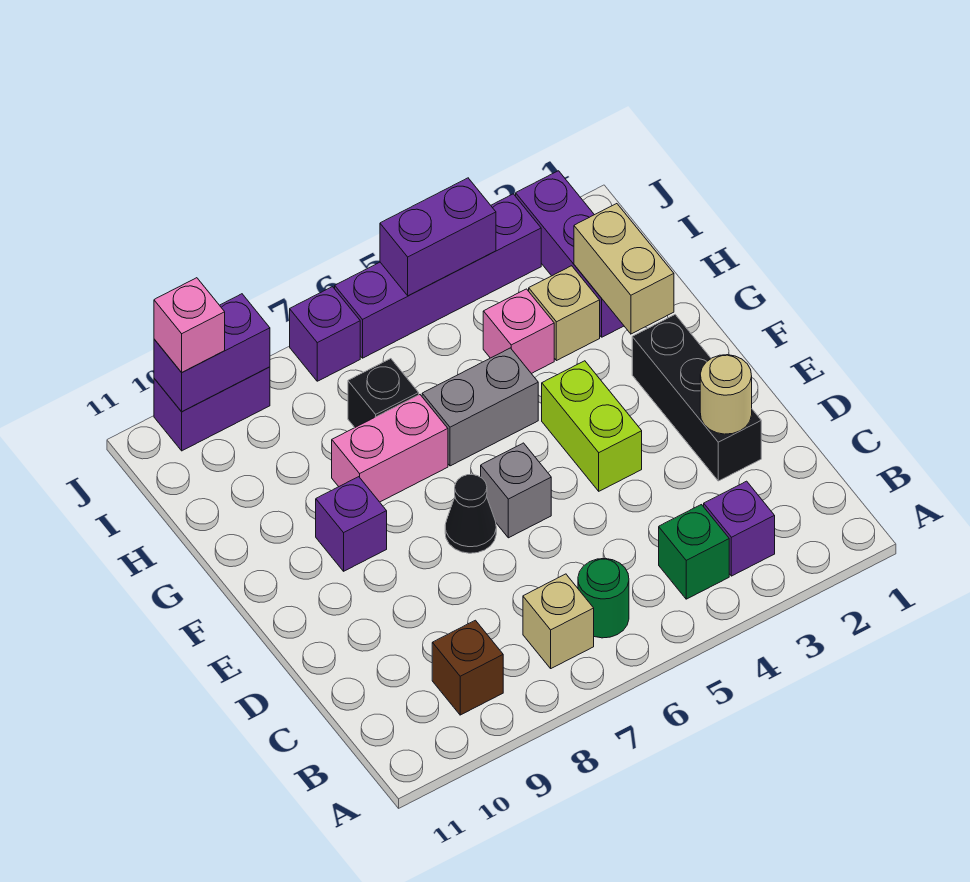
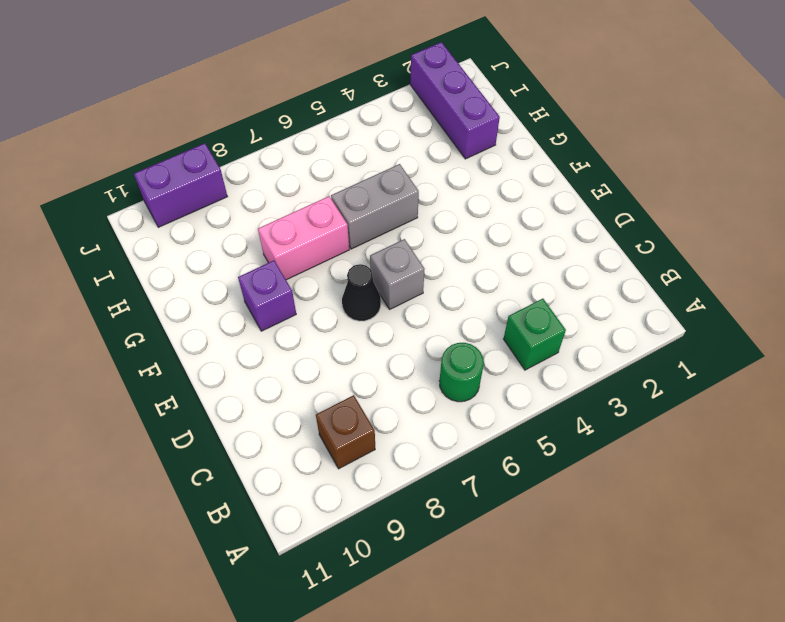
none -> purple 1x1 brick [704,481,775,576]
none -> tan 1x1 brick [523,574,594,668]
none -> black 1x3 brick [632,315,761,481]

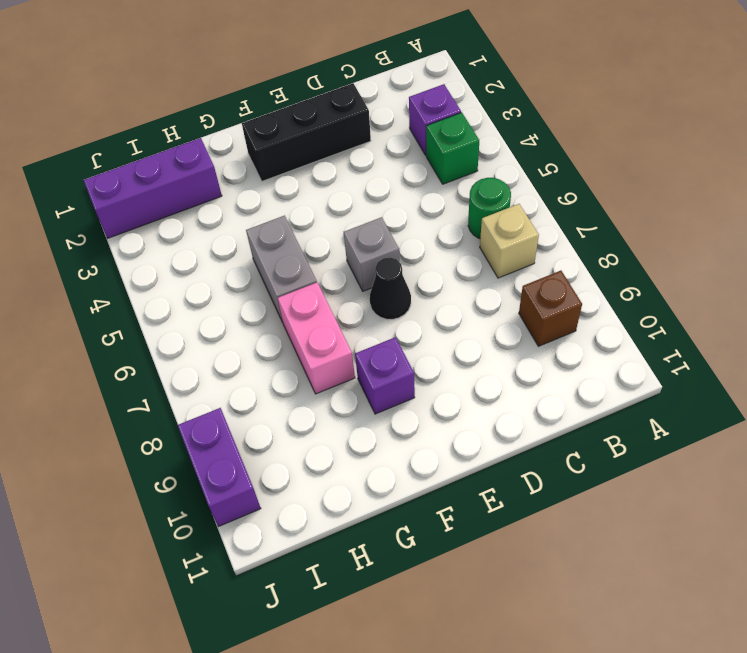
none -> lime 1x2 brick [542,361,642,491]
none -> tan 1x1 brick [529,266,600,361]
none -> pink 1x1 brick [483,289,554,374]

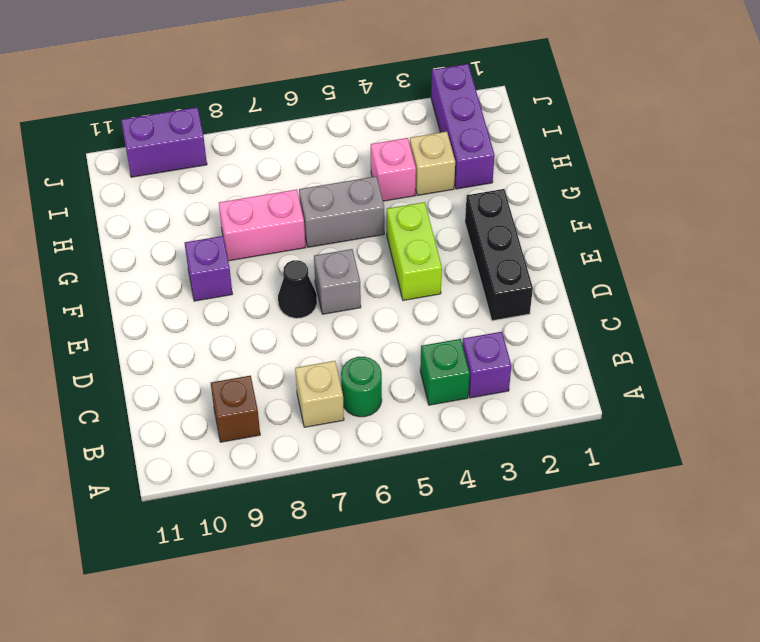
none -> black 1x1 brick [348,359,419,427]
none -> purple 1x4 brick [335,194,541,358]
none -> purple 1x1 brick [290,287,360,381]

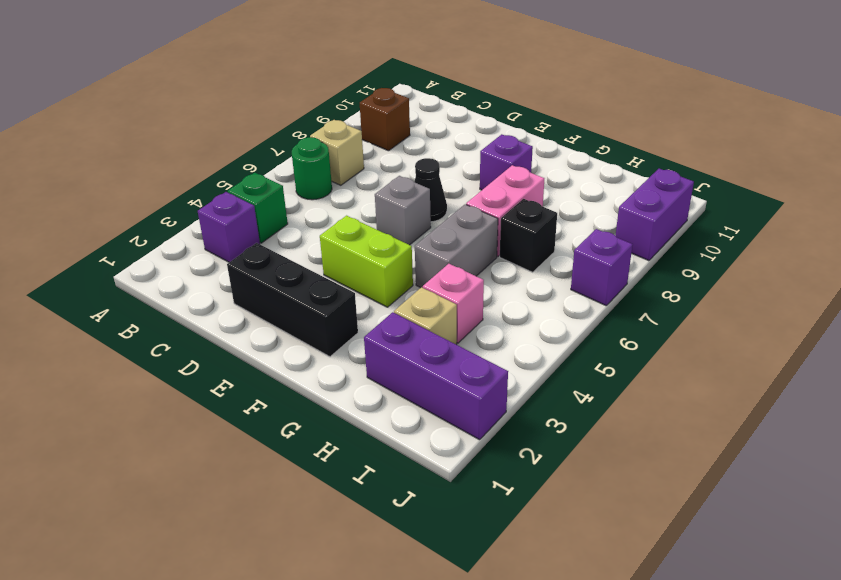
none -> purple 1x4 brick [335,194,541,358]
none -> tan 1x1 round brick [700,355,752,434]
none -> tan 1x2 brick [574,204,674,334]

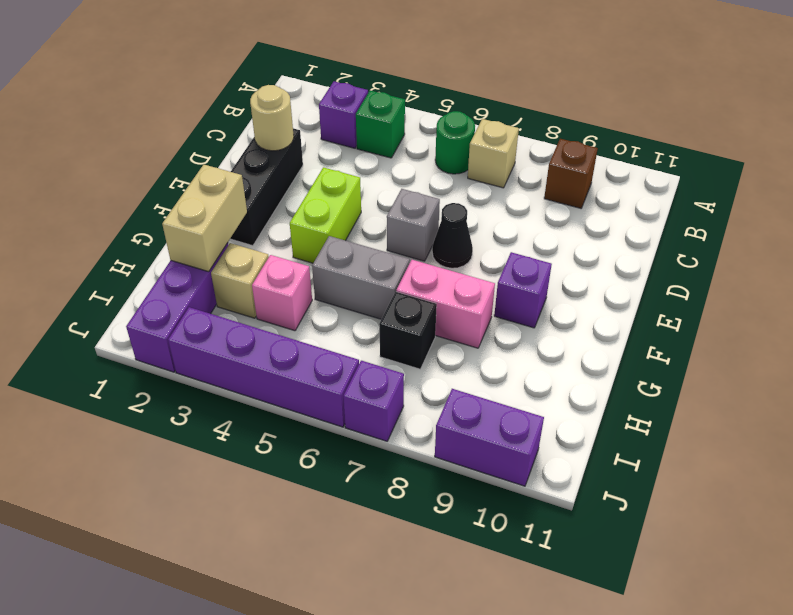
none -> purple 1x2 brick [380,178,496,296]
none -> purple 1x2 brick [154,294,270,412]
none -> pink 1x1 brick [154,278,225,372]

